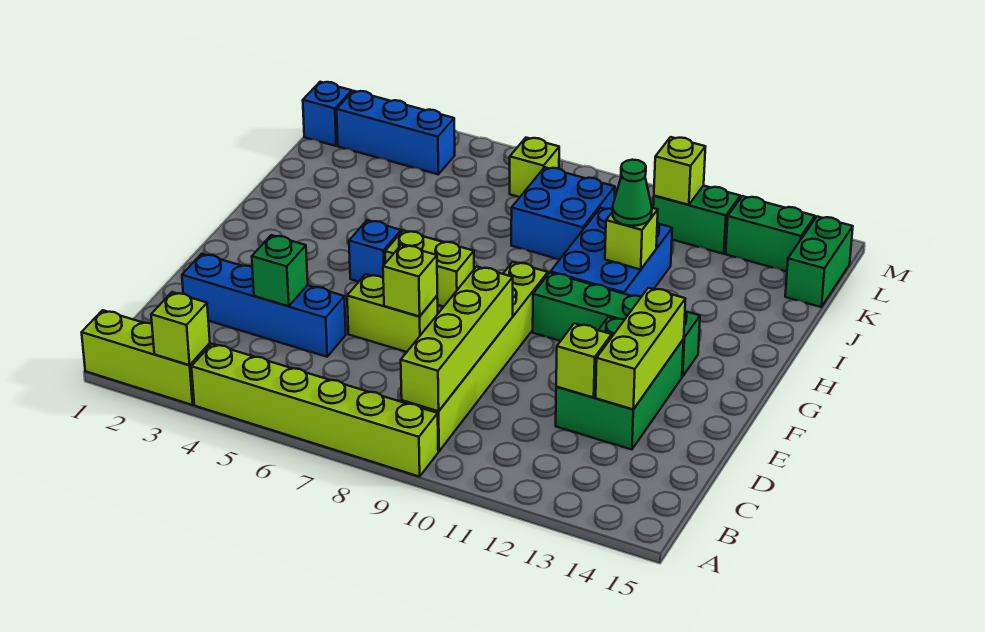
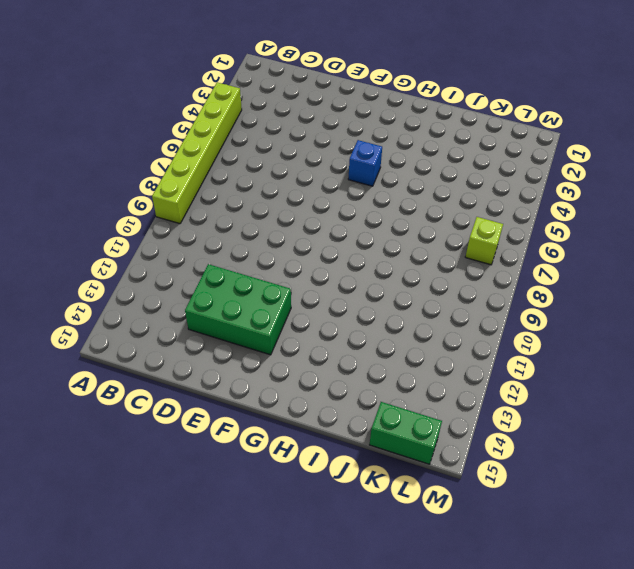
none -> lime 1x3 brick [82,310,210,405]
none -> lime 1x6 brick [402,262,548,451]
none -> blue 1x4 brick [182,254,346,357]

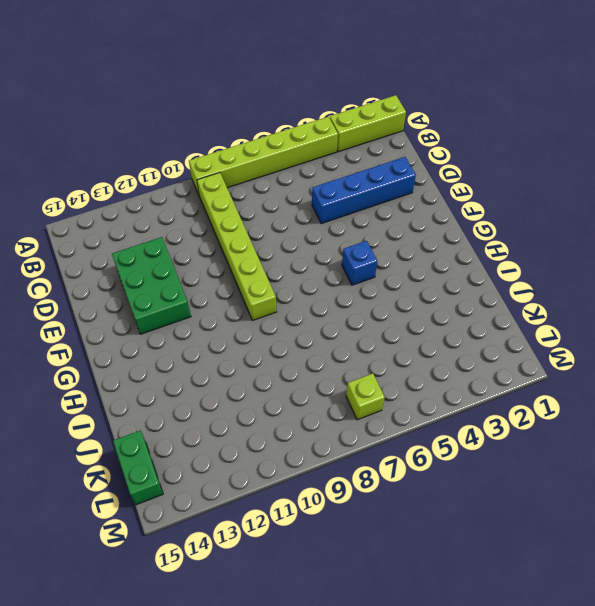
none -> lime 1x2 brick [347,274,438,352]
none -> lime 1x2 brick [385,231,474,307]
none -> green 1x4 brick [533,273,700,377]

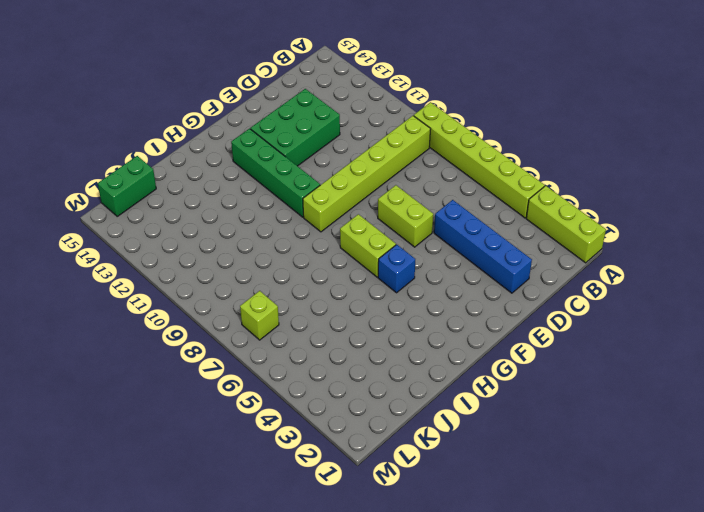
none -> blue 2x3 brick [551,208,672,297]
none -> blue 2x2 brick [511,167,615,259]
none -> blue 1x1 brick [303,82,352,146]

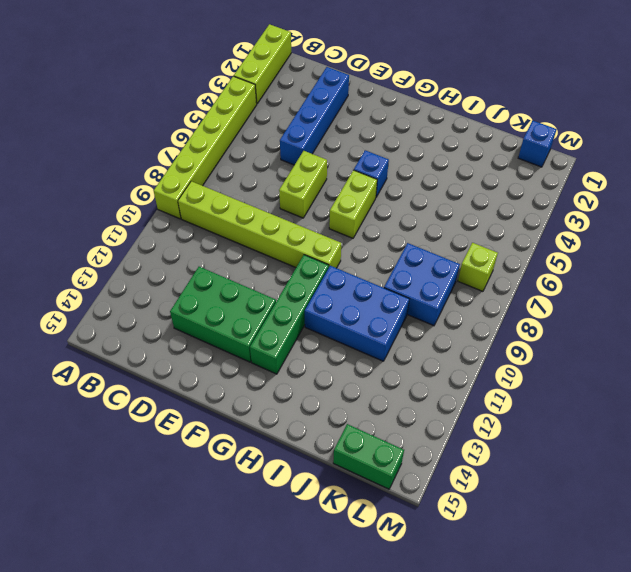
none -> blue 1x3 brick [337,91,455,174]
none -> green 1x2 brick [653,186,740,254]
none -> green 1x2 brick [726,196,815,271]

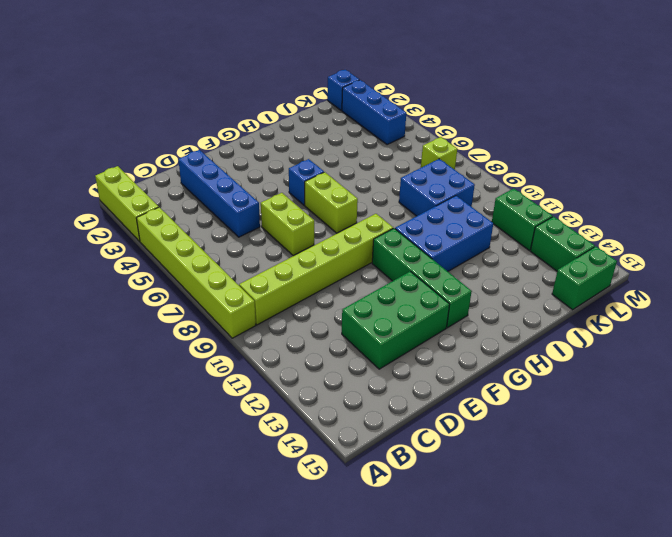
none -> lime 1x1 brick [151,292,210,365]
none -> lime 1x4 brick [401,267,513,411]
none -> green 1x1 brick [252,235,308,306]

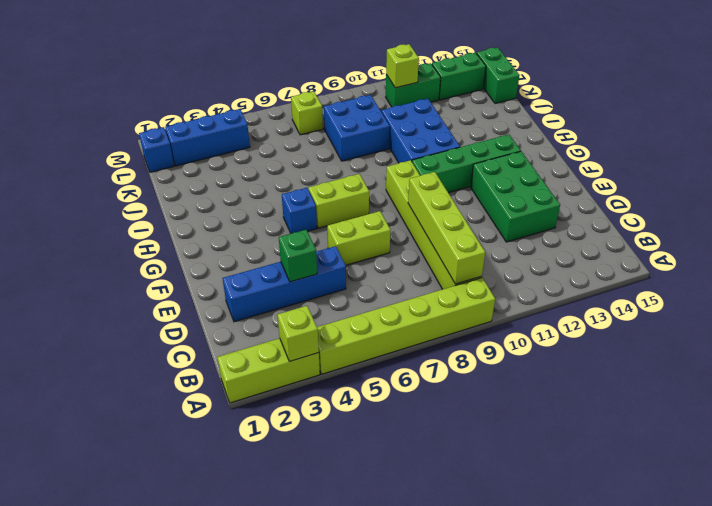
none -> lime 1x1 brick [556,323,612,398]
none -> lime 1x3 brick [596,288,685,409]
none -> lime 1x1 brick [383,245,437,316]

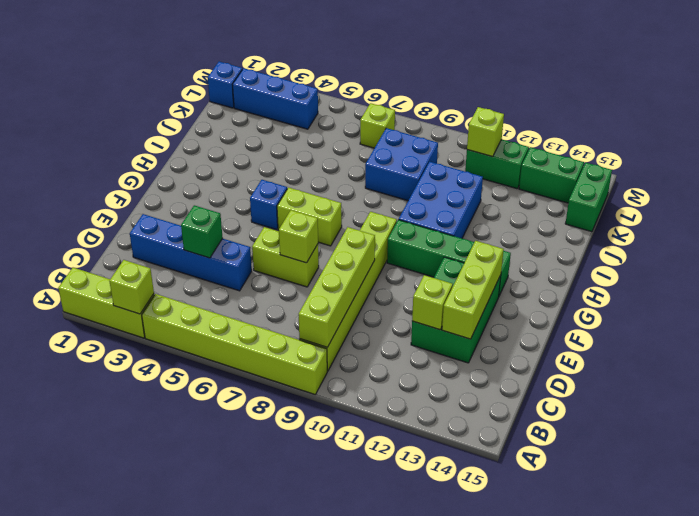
none -> lime 1x1 brick [605,208,658,270]
none -> green 1x1 cone [612,160,652,226]

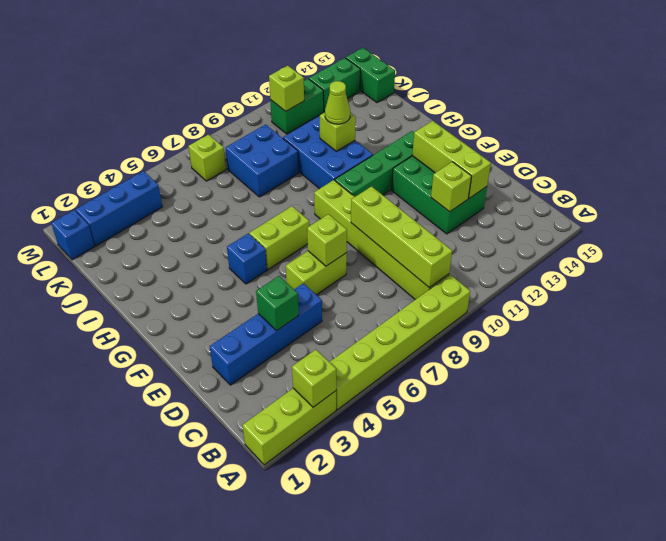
lime 1x1 cone [325,81,350,124] -> green 1x1 cone [612,160,652,226]

